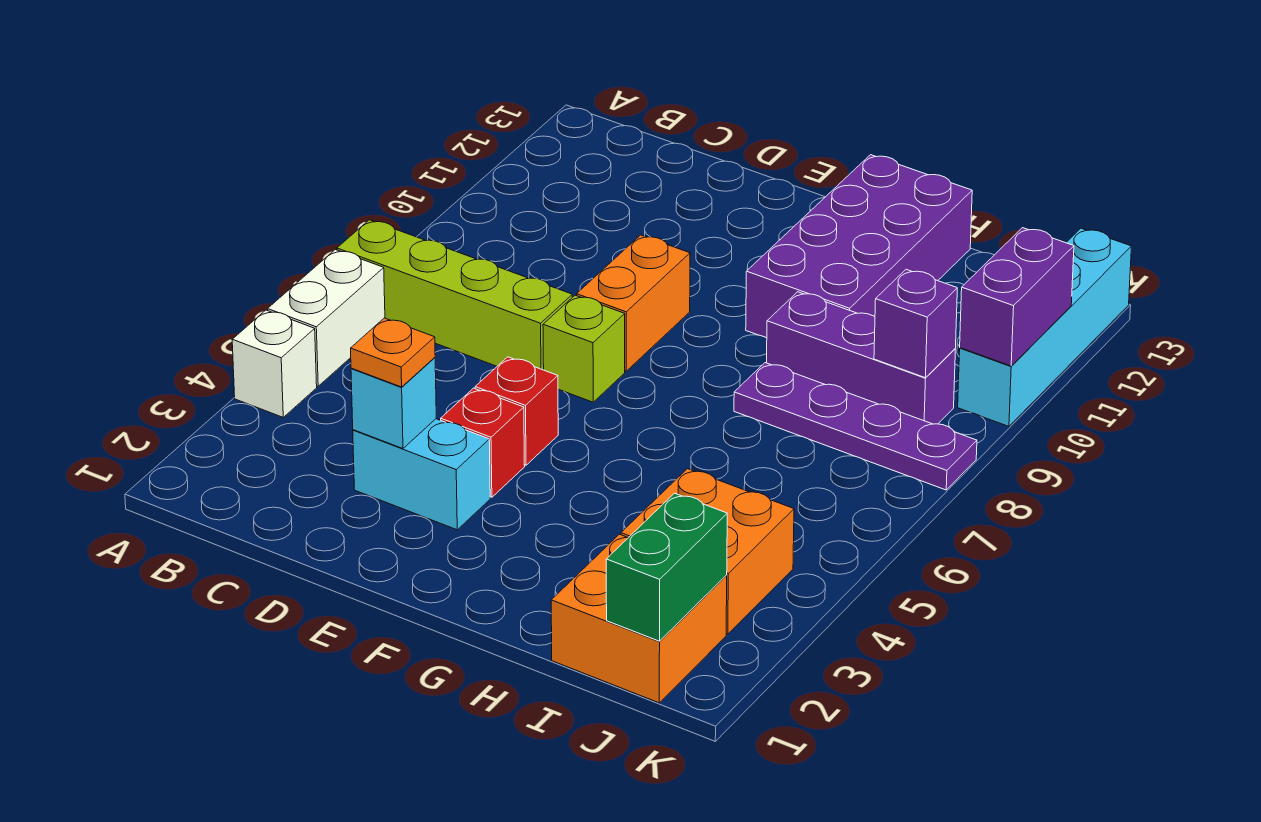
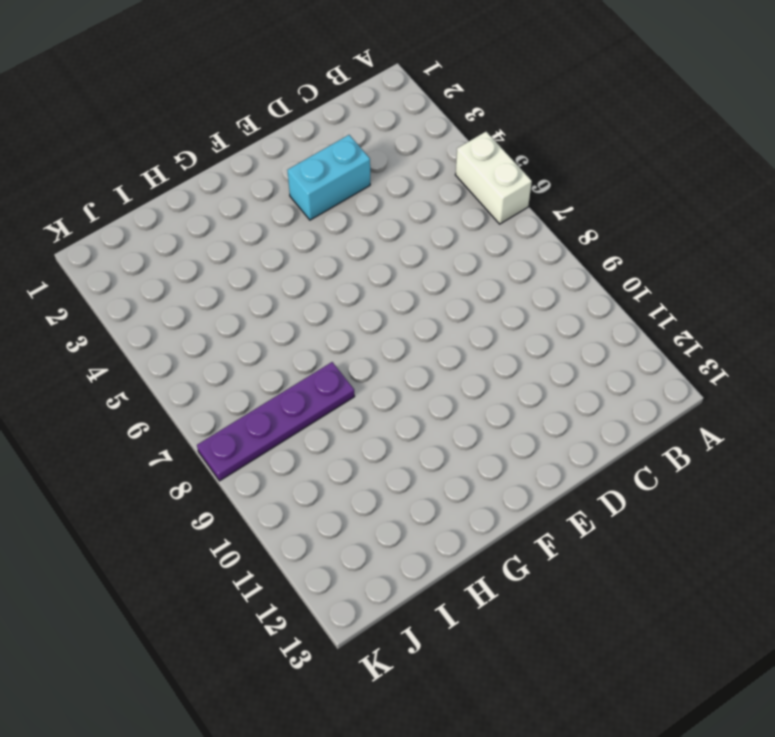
none -> white 1x1 brick [232,310,317,417]
none -> lime 1x4 brick [337,220,572,370]
none -> red 1x1 brick [441,388,525,497]

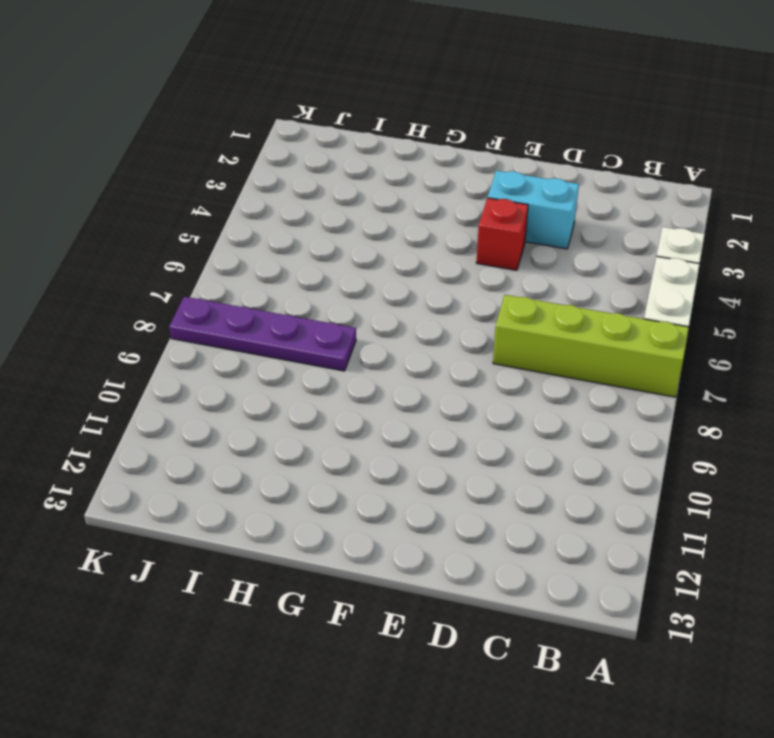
none -> red 1x1 brick [475,357,558,465]
none -> lime 1x1 brick [543,295,625,402]
none -> orange 1x2 brick [577,235,690,371]

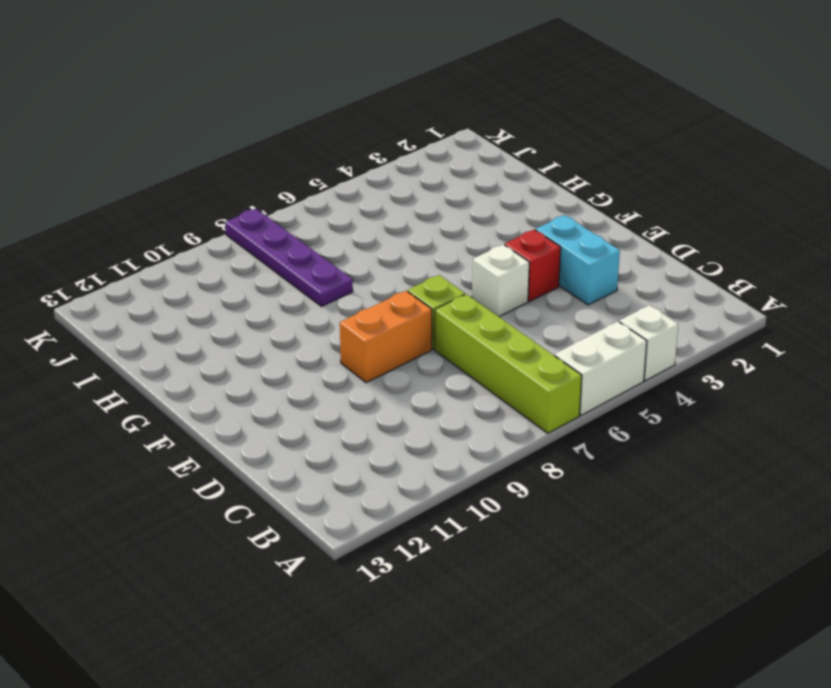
white 1x1 brick [472,245,529,317] -> red 1x1 brick [475,357,558,465]
none -> purple 2x4 brick [746,155,972,338]
none -> purple 1x3 brick [767,292,955,424]
none -> orange 2x2 brick [551,534,727,703]

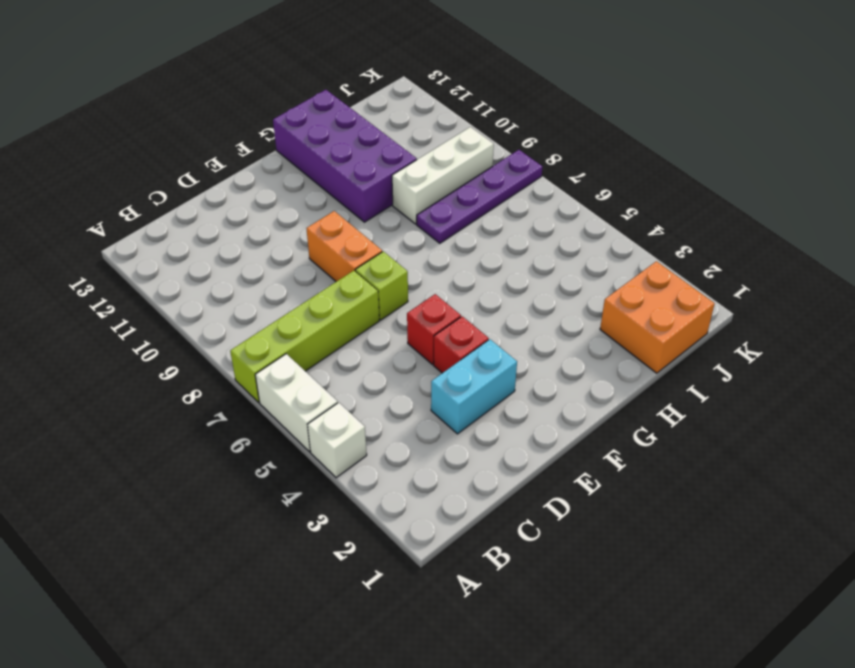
white 1x3 brick [392,127,494,224] -> purple 1x3 brick [767,292,955,424]
none -> orange 2x2 brick [621,469,794,634]
none -> cyan 1x4 brick [958,228,1132,426]
none -> cyan 1x1 brick [351,358,436,449]

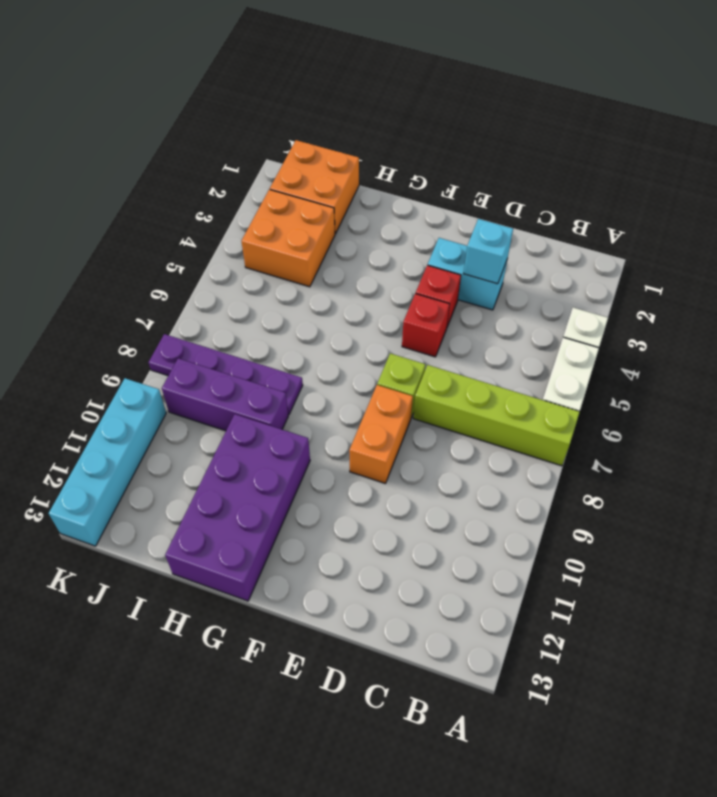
none -> green 1x2 brick [606,493,727,641]
none -> purple 1x1 brick [874,270,957,378]
none -> purple 1x2 brick [960,228,1074,366]

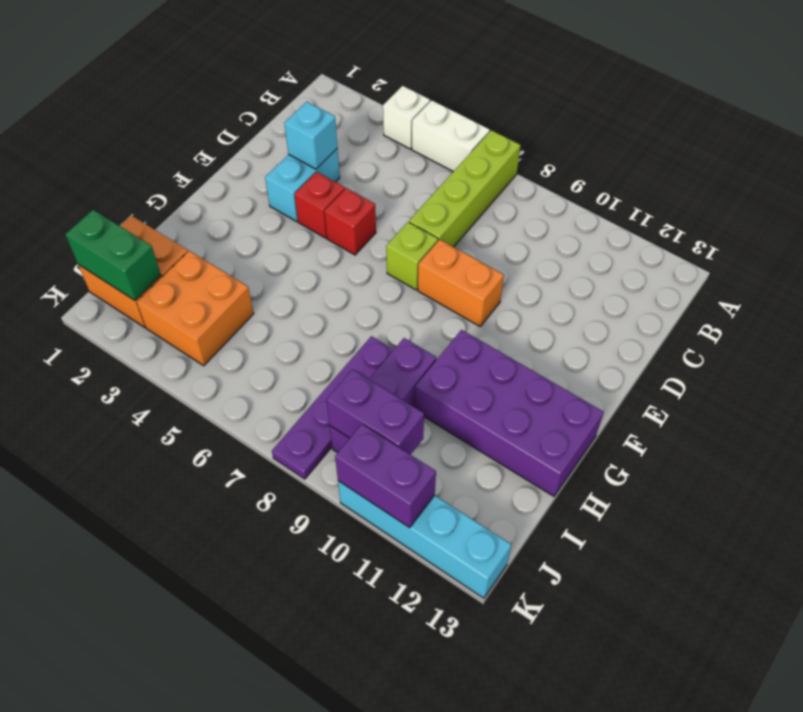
purple 1x2 brick [327,369,424,455] -> purple 1x1 brick [874,270,957,378]
none -> orange 1x1 plate [351,318,435,387]

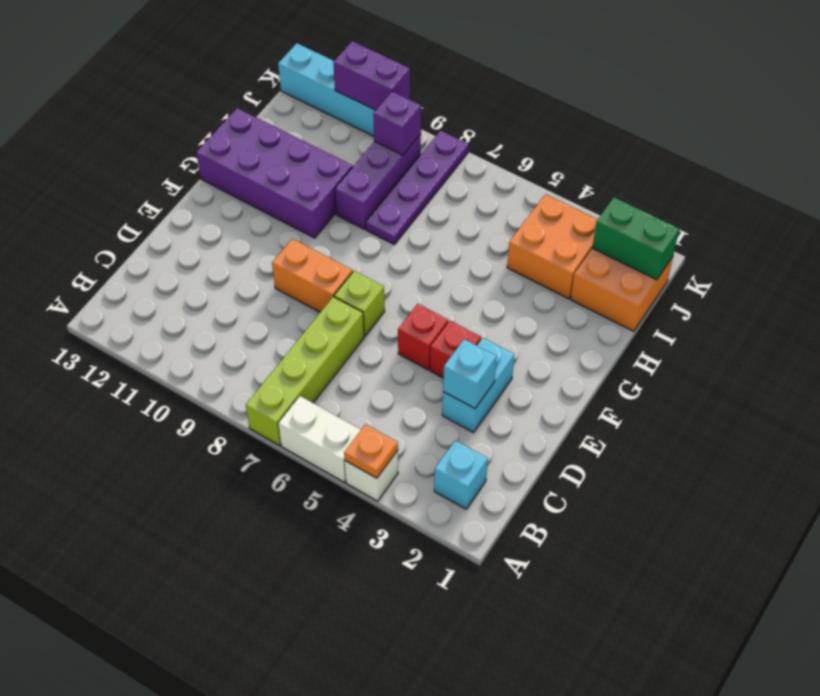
orange 1x1 plate [344,424,398,478] -> orange 1x1 plate moved to [351,318,435,387]
cyan 1x1 brick [434,440,488,509] -> none

